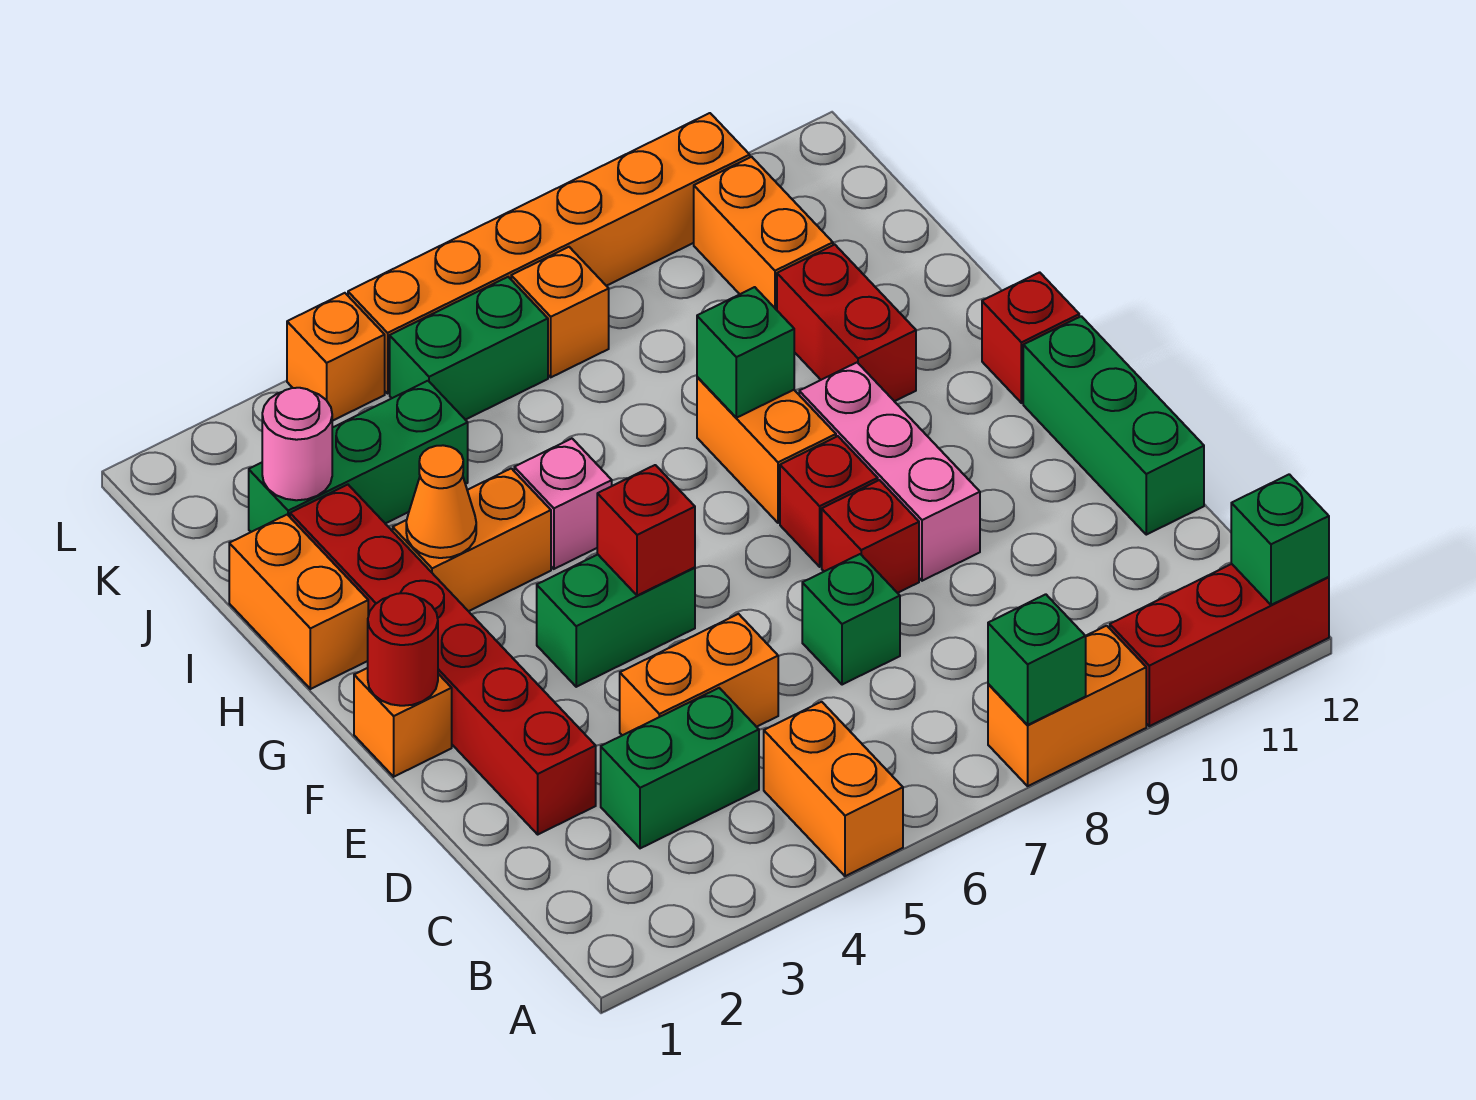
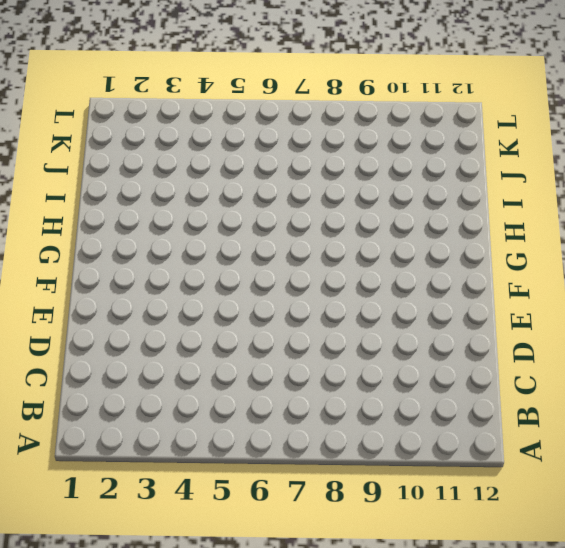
none -> orange 1x2 brick [764,702,903,876]
none -> orange 1x2 brick [988,626,1146,786]
none -> red 1x3 brick [1110,564,1329,726]
none -> green 1x2 brick [601,688,759,848]

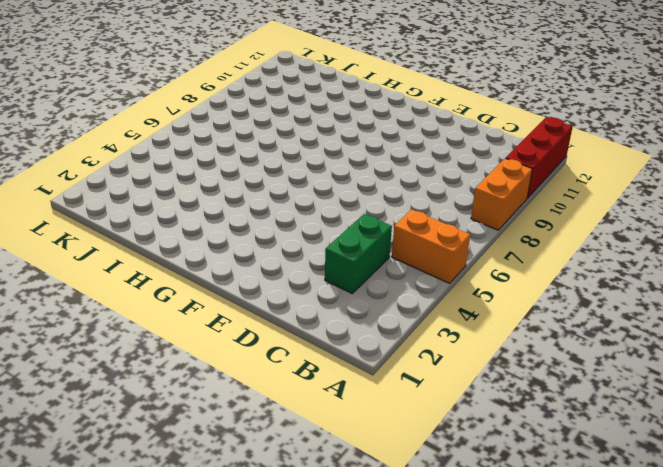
none -> red 1x6 brick [290,485,596,834]
none -> orange 1x2 brick [620,614,778,735]
none -> green 1x1 brick [802,554,900,685]
none -> green 1x3 brick [1023,316,1204,535]

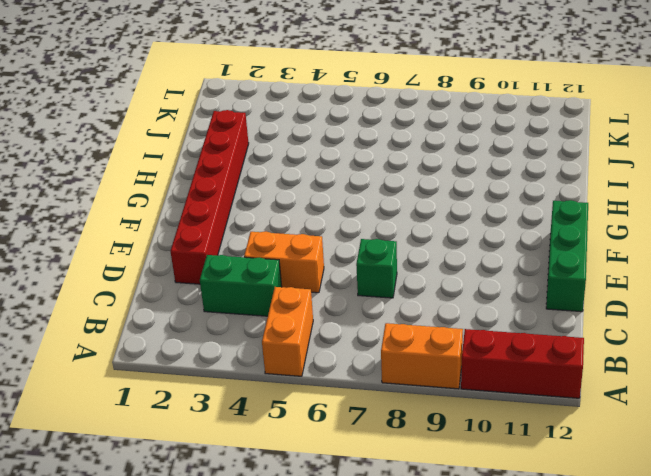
none -> red 1x1 brick [822,480,919,593]
none -> pink 1x3 brick [799,363,980,581]
none -> orange 1x1 brick [354,668,452,777]
none -> green 1x2 brick [537,555,695,687]

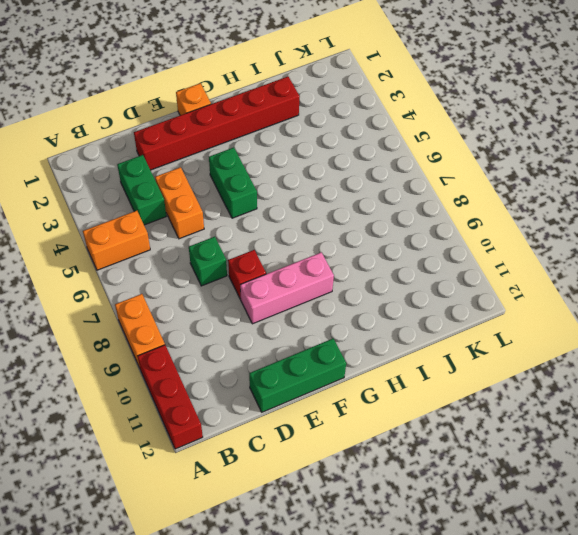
none -> red 1x1 brick [780,436,878,567]
none -> orange 1x2 brick [697,377,836,523]
none -> red 1x1 brick [982,272,1079,403]
none -> orange 1x2 brick [229,515,368,689]

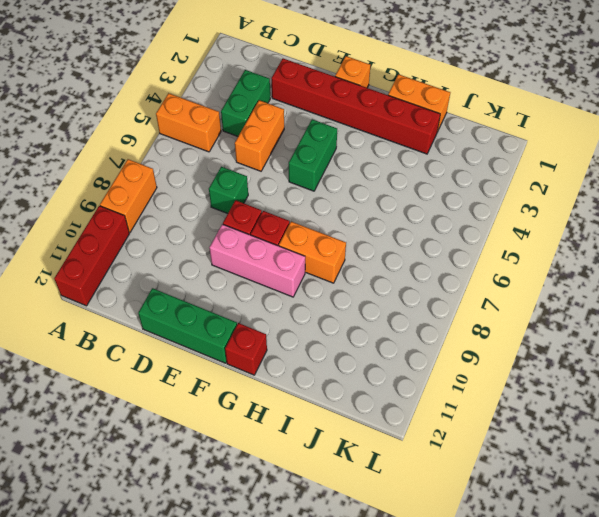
none -> orange 1x2 brick [393,468,551,611]
none -> pink 1x1 brick [514,439,612,569]
none -> red 1x2 brick [777,245,916,401]
none -> green 1x3 brick [249,381,468,532]

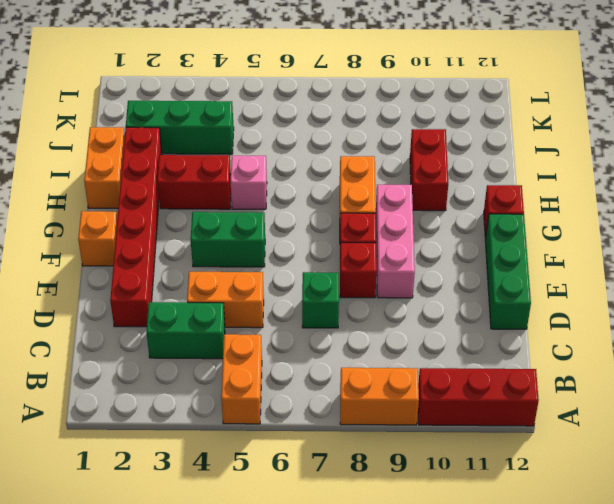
red 1x2 brick [157,155,231,209] -> orange 1x2 brick [393,468,551,611]
none -> orange 1x2 brick [694,157,833,310]
none -> green 1x2 brick [390,277,548,420]
none -> orange 1x1 brick [511,247,609,377]
none -> orange 1x1 brick [287,293,385,421]

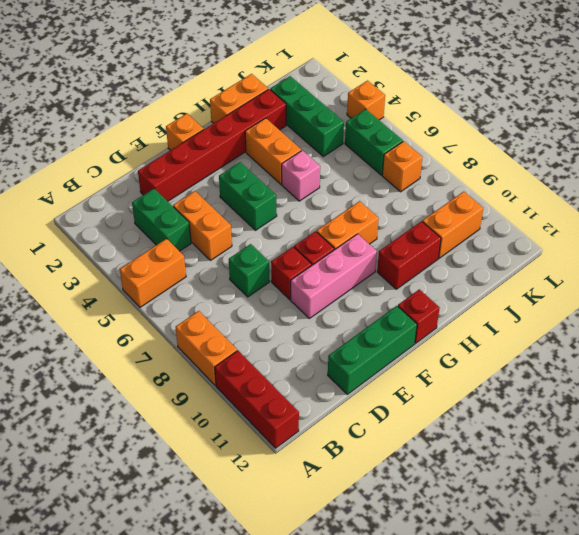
none -> orange 1x6 brick [348,113,750,393]
none -> green 1x1 brick [988,594,1086,725]
none -> green 1x1 brick [1231,474,1329,605]
none -> red 1x1 round brick [368,593,438,706]

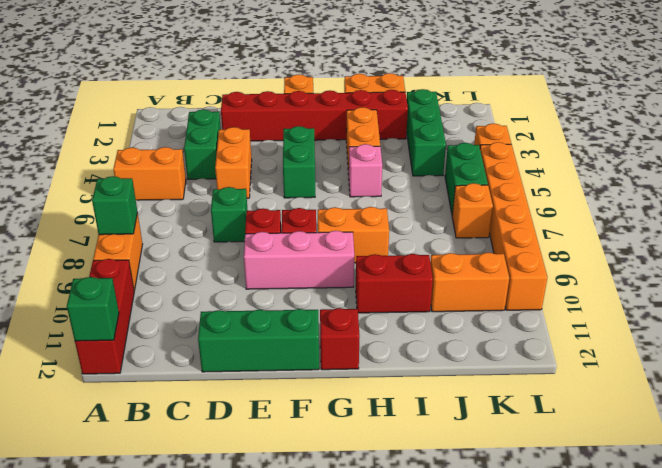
none -> red 1x1 round brick [368,593,438,706]
none -> red 1x1 brick [597,465,695,596]
none -> orange 1x1 cone [406,445,476,558]
none -> green 1x1 brick [697,287,794,418]

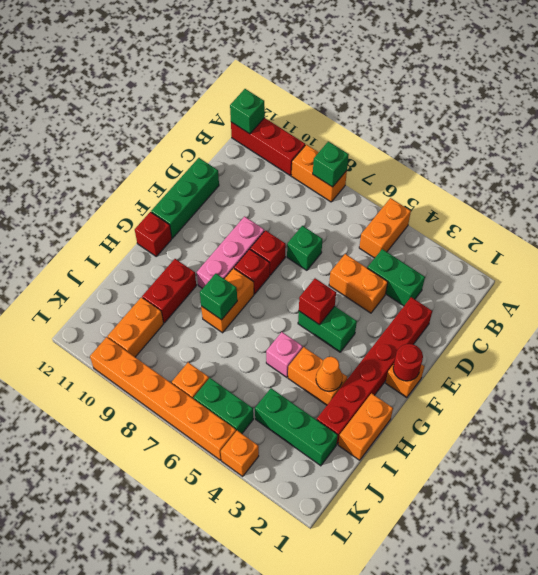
none -> pink 1x1 round brick [262,388,332,500]

